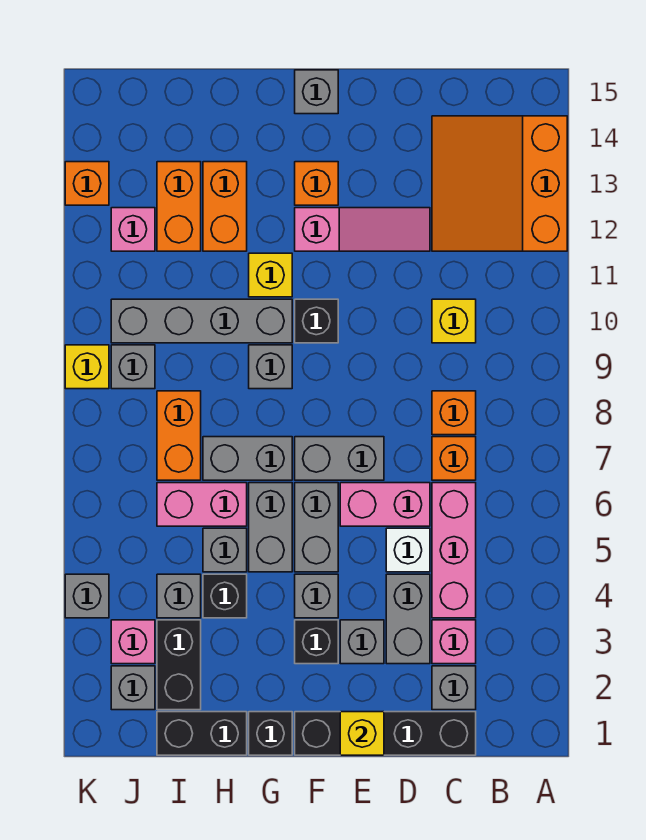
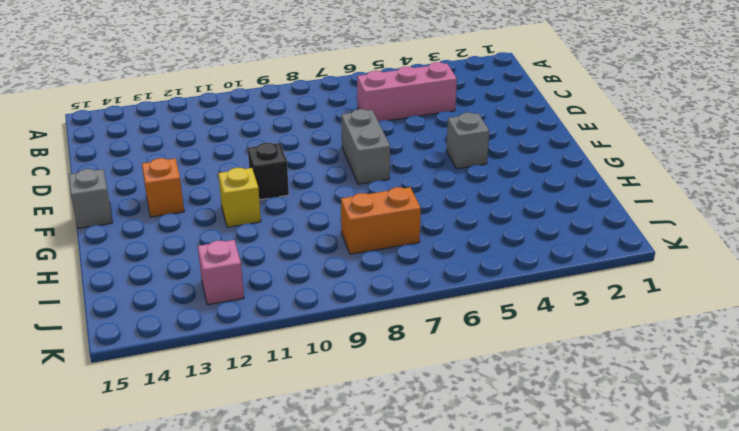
none -> orange 3x3 slope [432,116,567,251]
none -> black 1x4 brick [295,712,476,755]
none -> grey 1x1 brick [432,666,476,710]
none -> pink 1x1 brick [432,620,476,664]

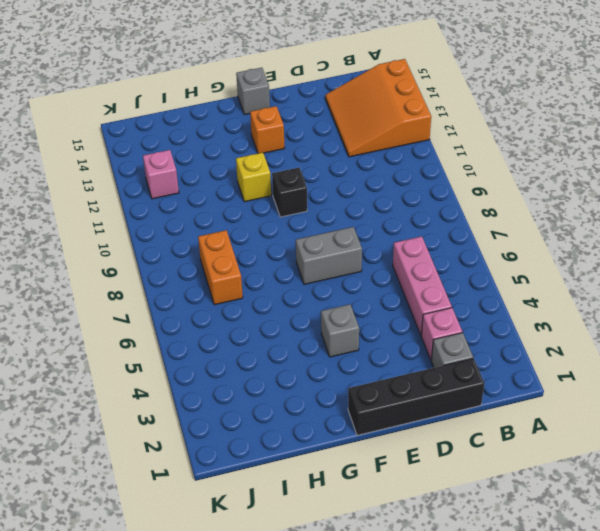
none -> orange 1x1 brick [432,437,476,480]
none -> orange 1x1 brick [432,391,476,435]
none -> yellow 1x1 brick [432,299,476,343]
none -> grey 1x2 brick [386,574,430,664]

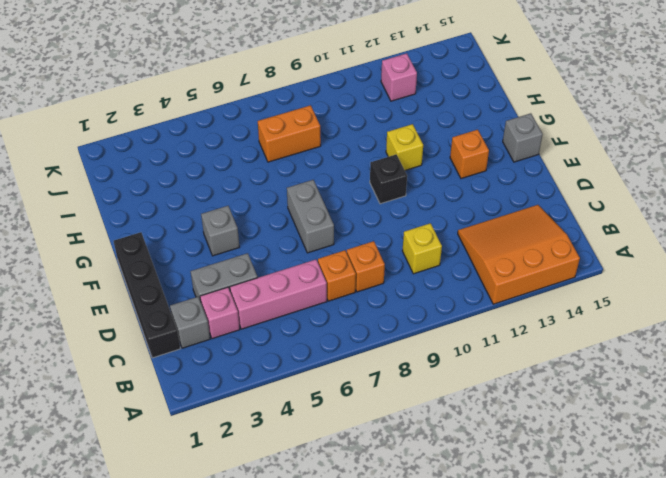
none -> white 1x1 brick [386,528,430,572]
none -> pink 1x2 brick [340,483,430,526]
none -> pink 1x3 slope [295,208,430,251]
none -> grey 1x1 brick [340,620,384,664]

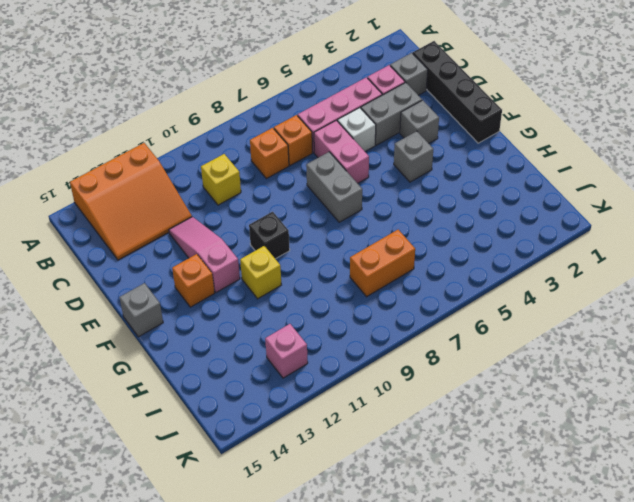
none -> black 1x1 brick [295,620,338,664]
none -> grey 1x2 brick [295,483,338,572]
none -> black 1x1 brick [249,712,292,755]
none -> grey 1x2 brick [249,483,292,572]

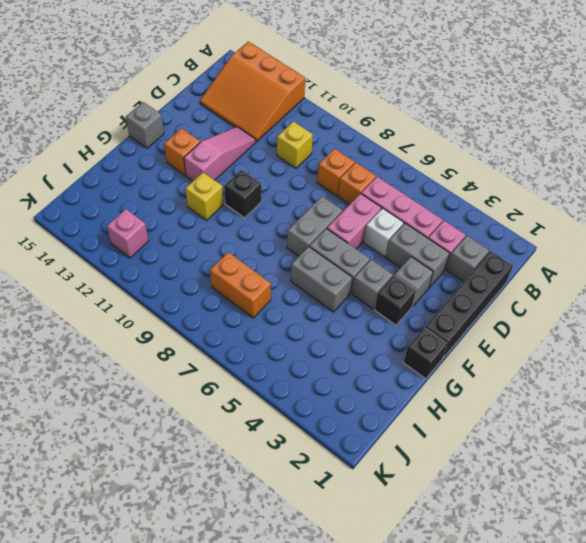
none -> grey 1x2 brick [203,437,292,480]
none -> grey 1x1 brick [249,345,292,389]
none -> grey 1x4 brick [111,299,292,343]
none -> black 1x2 brick [157,712,247,755]

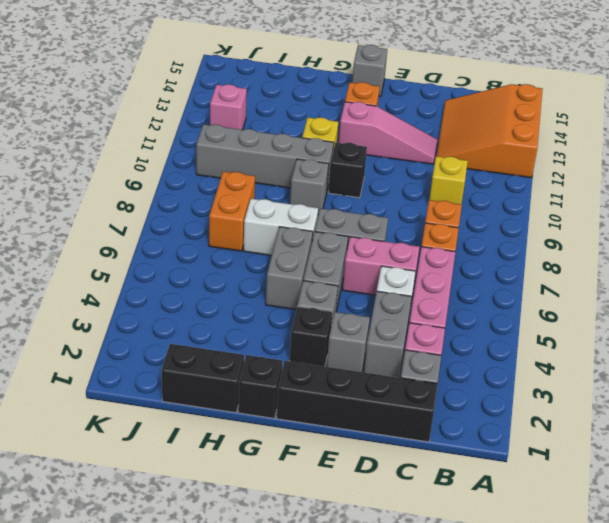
white 1x2 brick [244,199,318,255] -> grey 1x2 brick [203,437,292,480]
none -> black 1x1 brick [203,574,247,618]
none -> grey 1x1 brick [203,528,247,572]
none -> pink 1x2 brick [157,483,247,526]
none -> orange 1x2 brick [203,162,247,251]

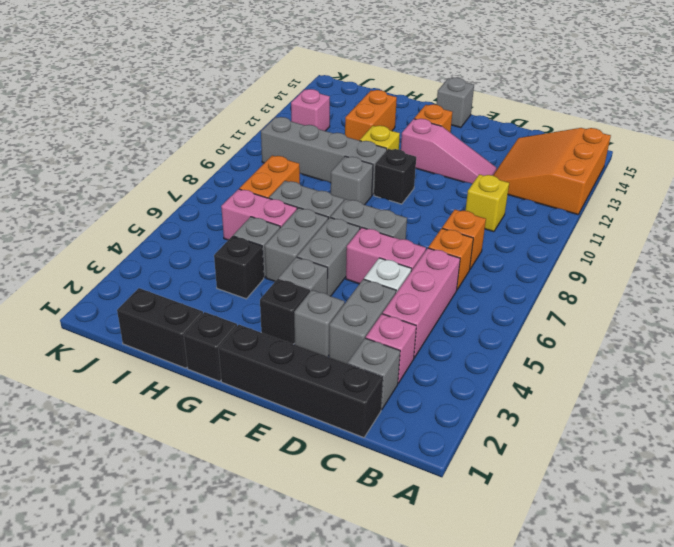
none -> black 1x2 brick [157,620,201,710]
none -> grey 1x1 brick [157,574,201,618]
none -> orange 1x2 brick [157,162,201,251]
none -> grey 1x1 brick [111,666,155,710]

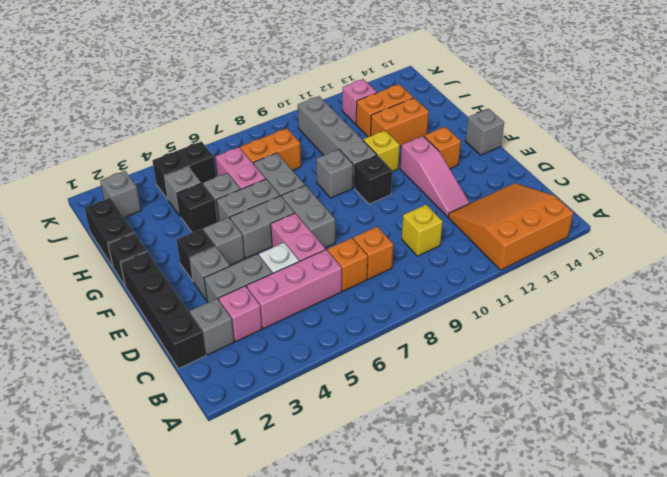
black 1x2 brick [152,141,216,199] -> black 1x2 brick moved to [157,620,201,710]
none -> pink 1x1 brick [111,620,155,664]
none -> grey 1x1 brick [111,345,155,389]
none -> grey 1x1 brick [65,574,109,618]
none -> yellow 1x1 brick [65,345,109,389]

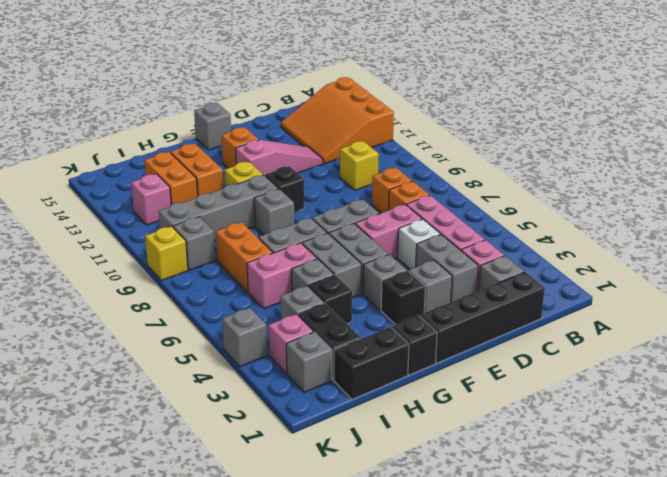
none -> orange 1x1 brick [65,162,109,205]
none -> yellow 1x1 brick [340,712,384,755]

